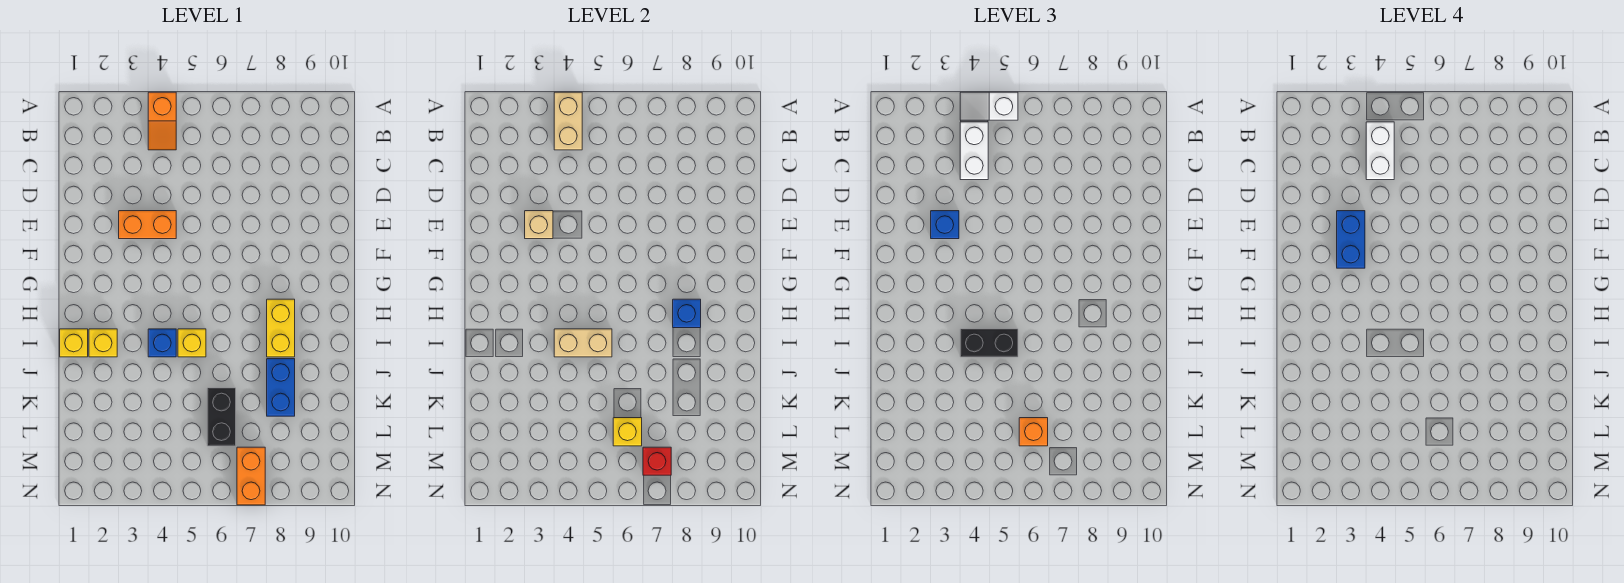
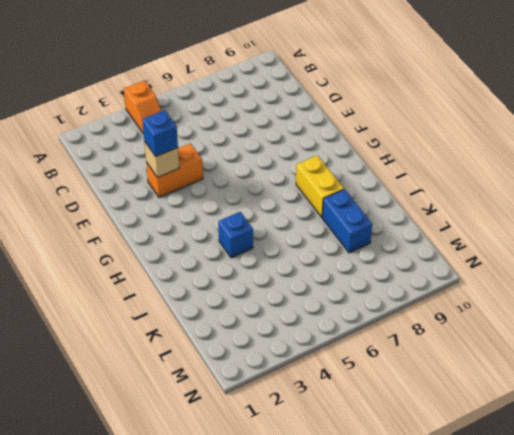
none -> yellow 1x1 brick [60,329,88,357]
none -> yellow 1x1 brick [89,329,117,357]
none -> yellow 1x1 brick [178,329,206,357]

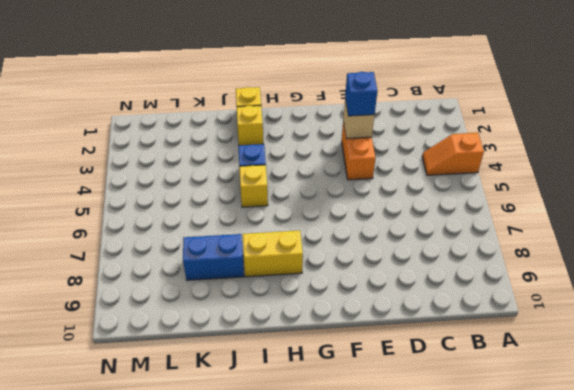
none -> black 1x2 brick [207,388,236,446]
none -> orange 1x2 brick [237,447,265,505]
none -> tan 1x2 brick [554,92,582,150]

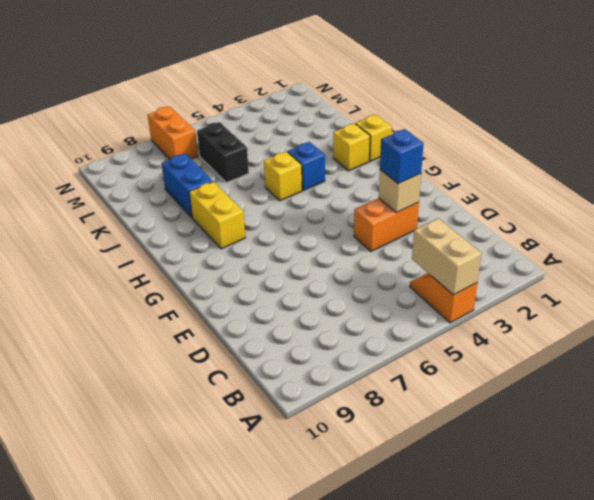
none -> blue 1x1 brick [673,299,701,328]
none -> tan 1x2 brick [554,329,612,357]
none -> yellow 1x1 brick [613,418,642,446]

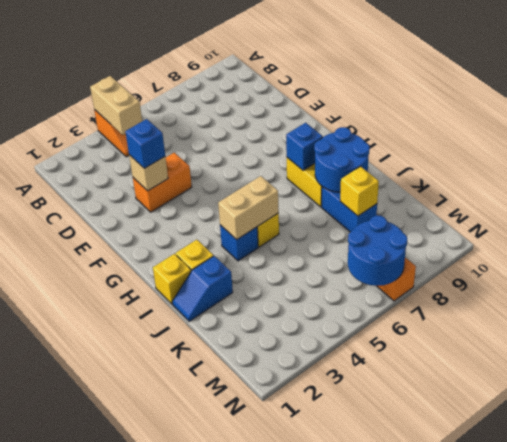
blue 2x2 round brick [314,127,370,192] -> none
blue 1x2 slope [172,256,233,322] -> none
yellow 1x1 brick [340,167,379,216] -> yellow 1x1 brick moved to [613,418,642,446]
blue 2x2 round brick [348,215,407,286] -> red 1x1 brick [643,447,671,475]
none -> black 1x2 brick [207,388,236,446]
none -> white 1x2 slope [960,92,1018,120]
none -> white 1x2 brick [960,122,988,180]

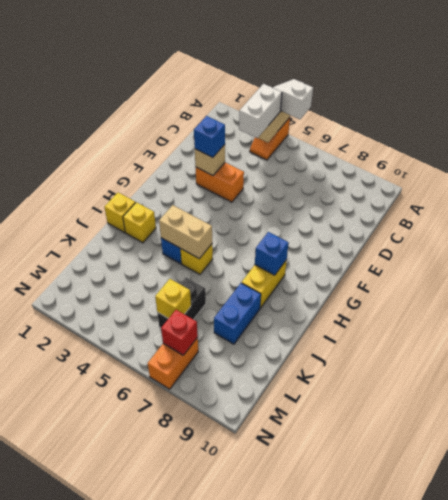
none -> black 1x2 brick [960,329,1018,357]
none -> orange 1x1 brick [1019,418,1048,446]
none -> white 1x2 brick [1366,122,1394,180]

